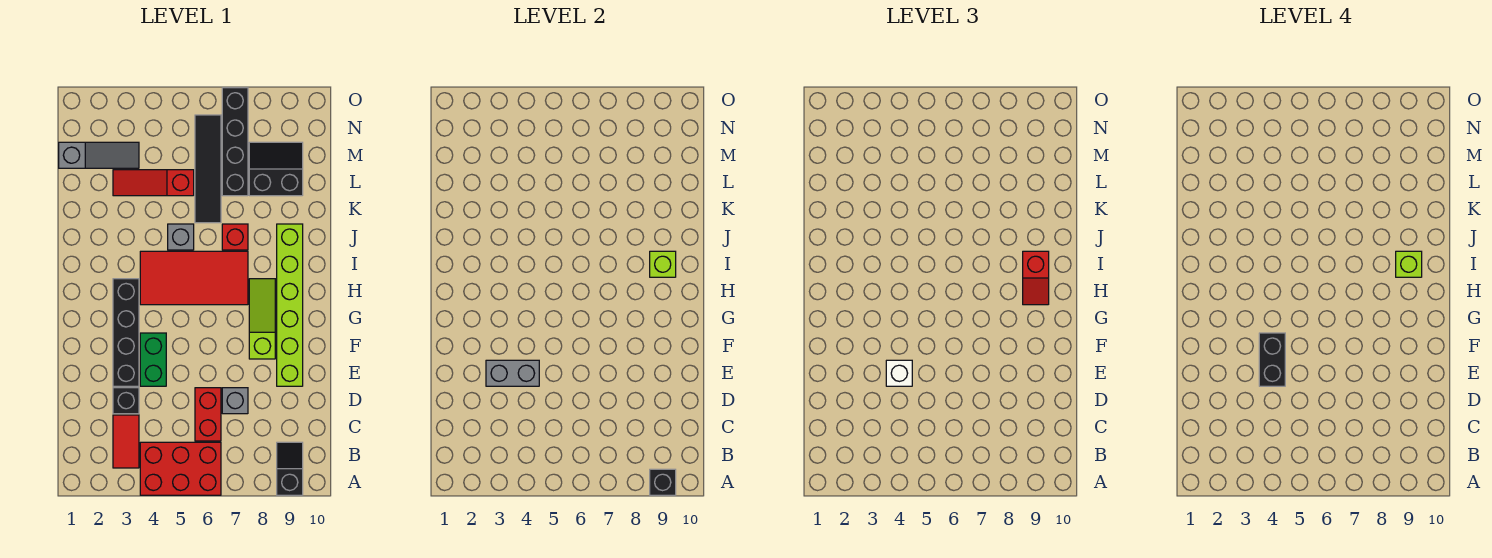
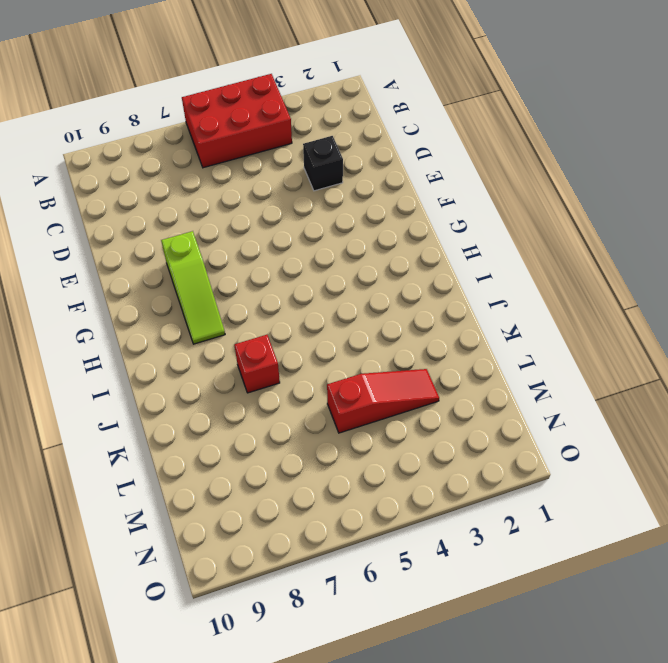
none -> black 1x2 slope [277,442,303,495]
none -> red 1x2 tile [113,415,139,468]
none -> red 1x2 brick [195,388,221,441]

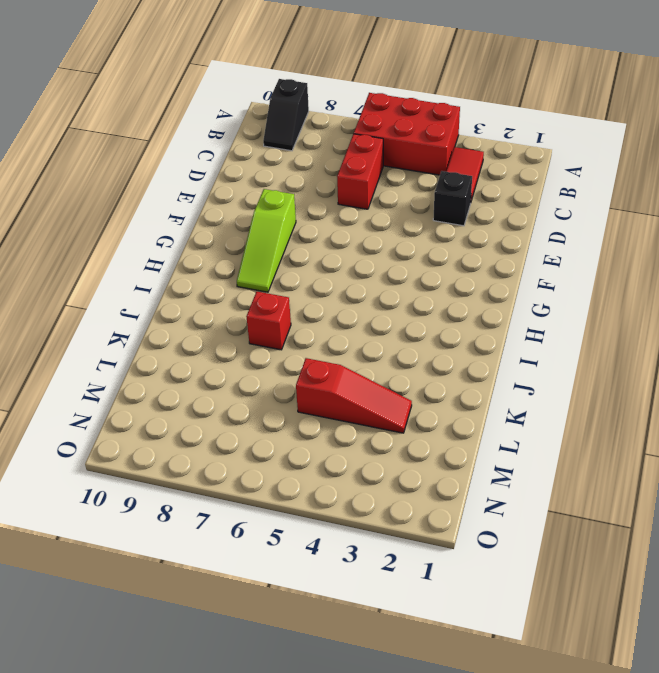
none -> grey 1x1 brick [222,388,248,414]
none -> black 1x4 brick [113,279,139,386]
none -> green 1x2 brick [140,333,166,386]

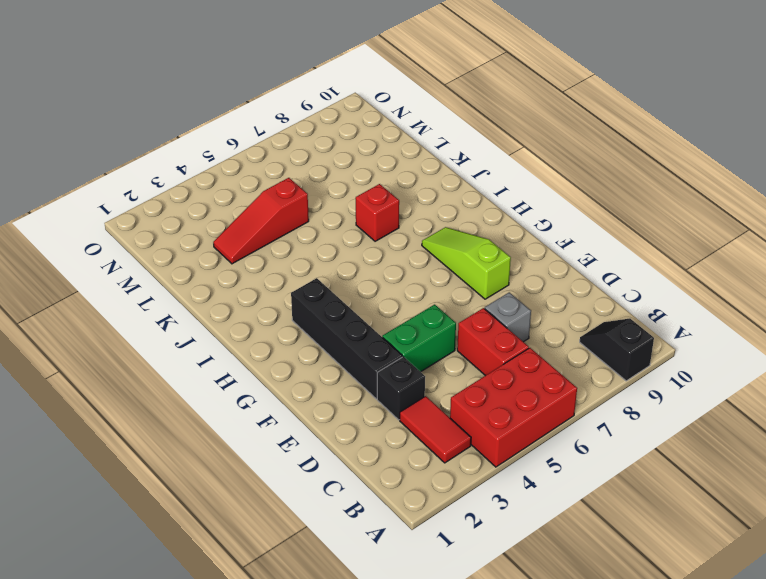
green 1x2 brick [382,304,456,372] -> green 1x2 brick turned to [140,333,166,386]
none -> lime 1x6 brick [277,224,303,386]
none -> red 2x4 tile [140,251,248,305]
none -> grey 1x1 brick [168,224,194,250]

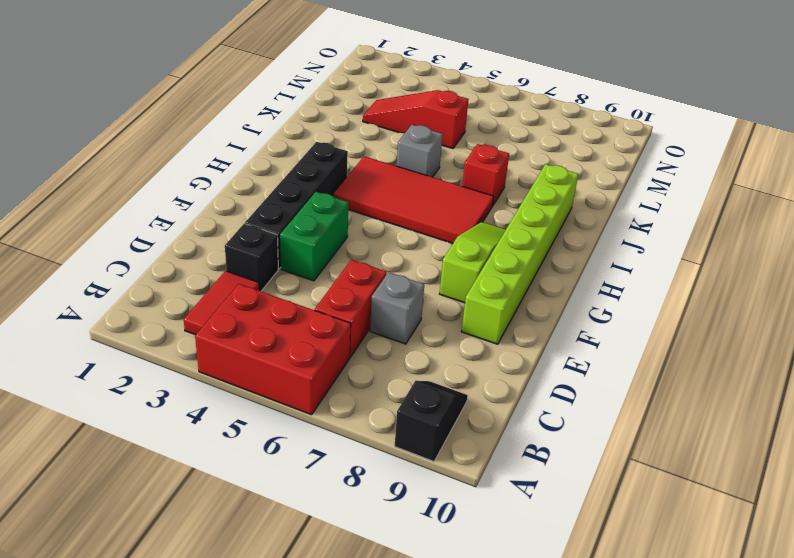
none -> black 1x4 tile [195,115,221,223]
none -> black 1x4 brick [222,88,248,196]
none -> black 2x2 slope [249,142,303,196]

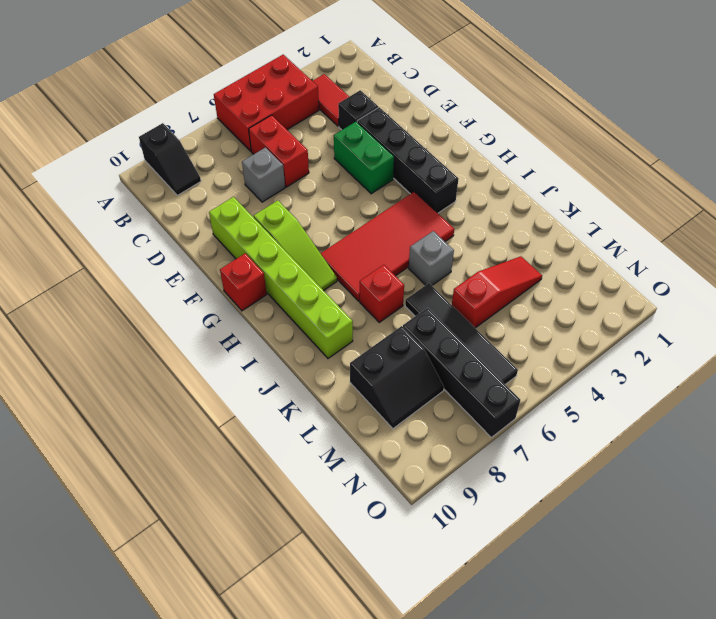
red 1x1 brick [220,253,267,311] -> none
none -> grey 1x3 slope [59,142,139,168]
none -> black 1x1 brick [650,469,676,495]
none -> grey 1x2 brick [486,360,539,386]

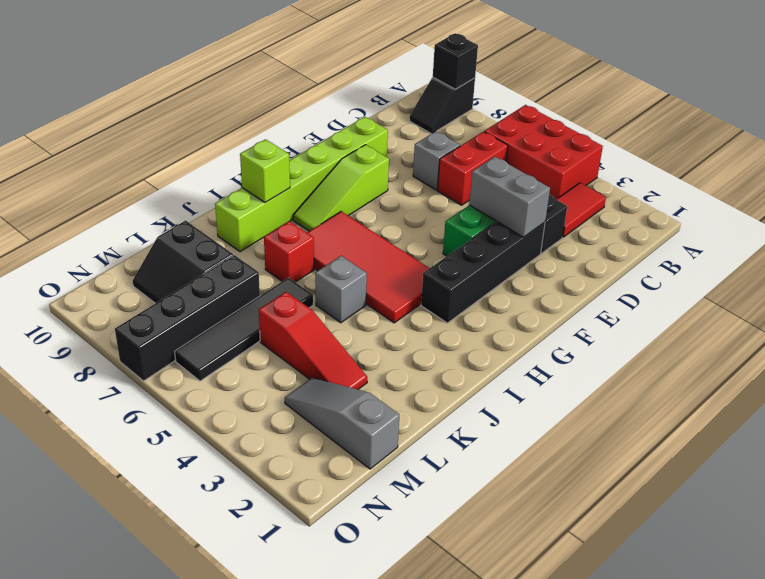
none -> white 1x1 brick [886,360,912,386]
none -> red 1x2 slope [1023,251,1049,305]
none -> black 1x2 brick [1259,333,1285,386]

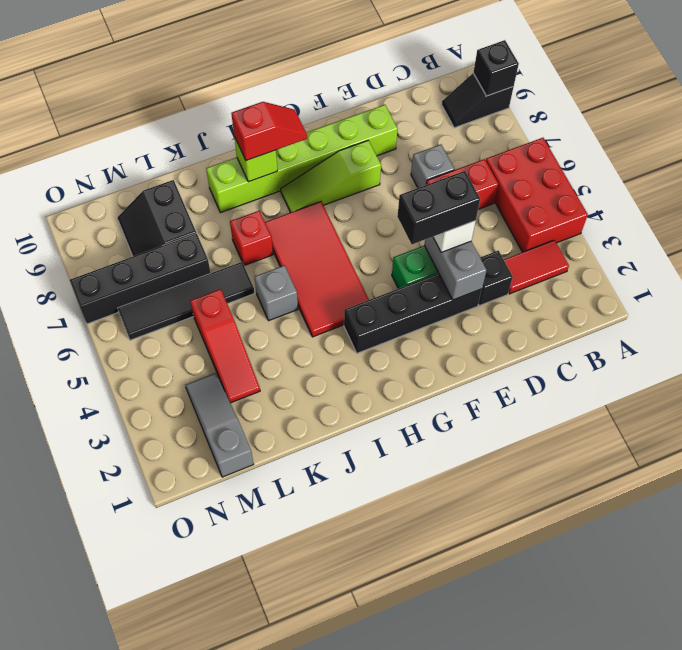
none -> lime 1x1 brick [1396,251,1422,277]

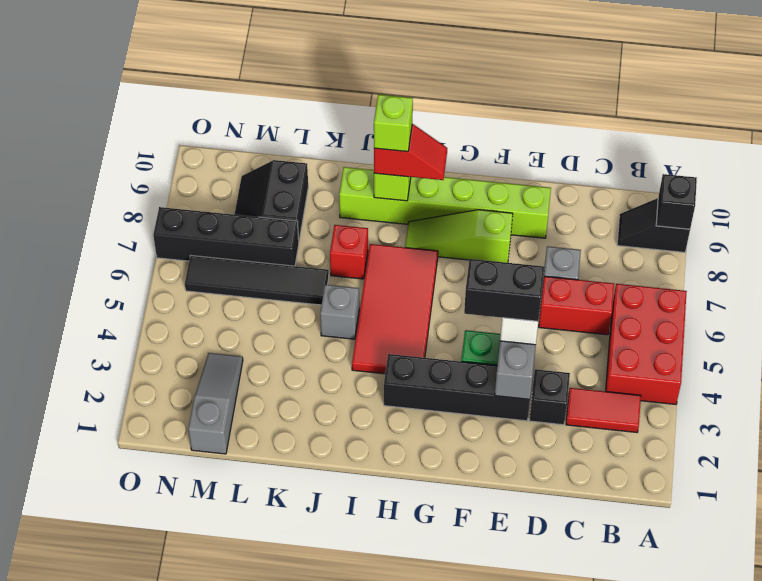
none -> red 1x3 slope [113,170,194,196]

